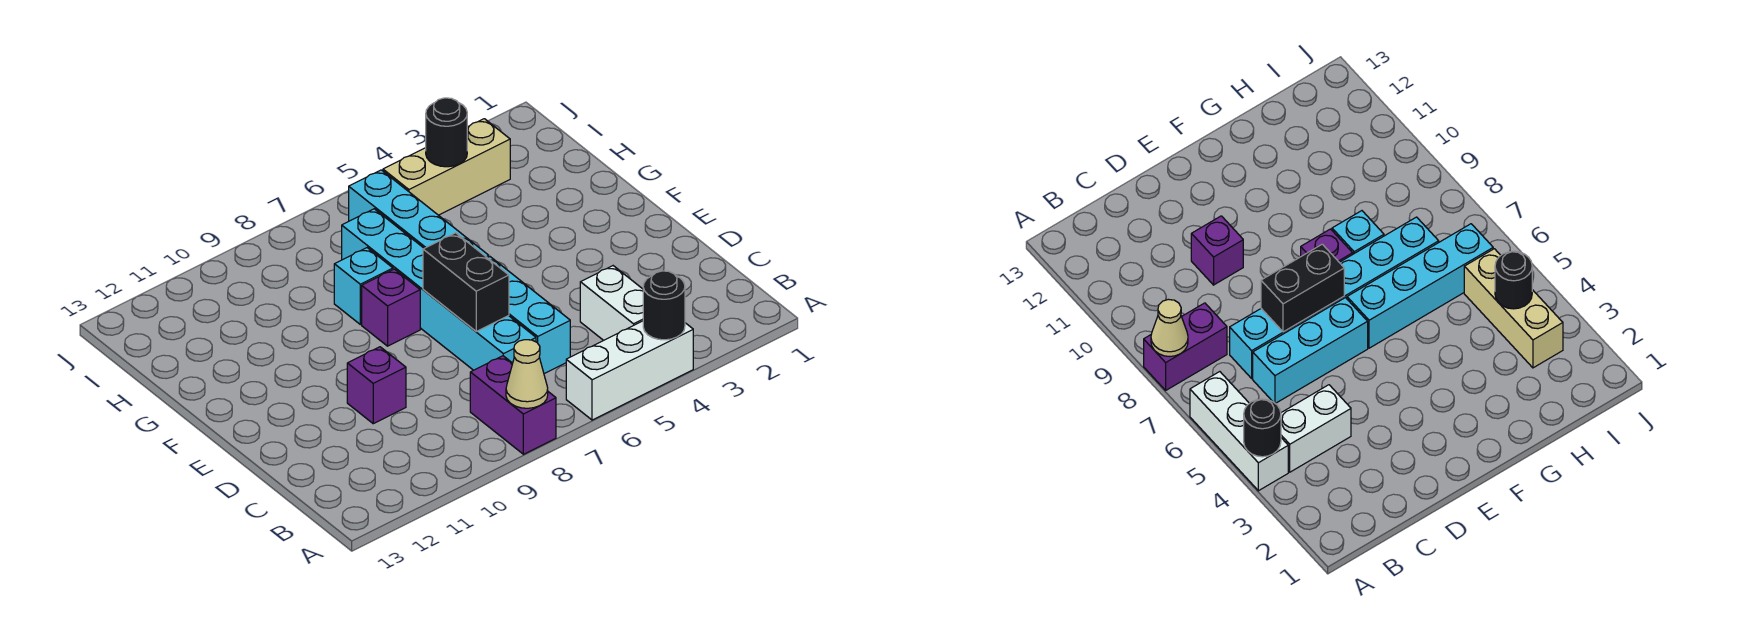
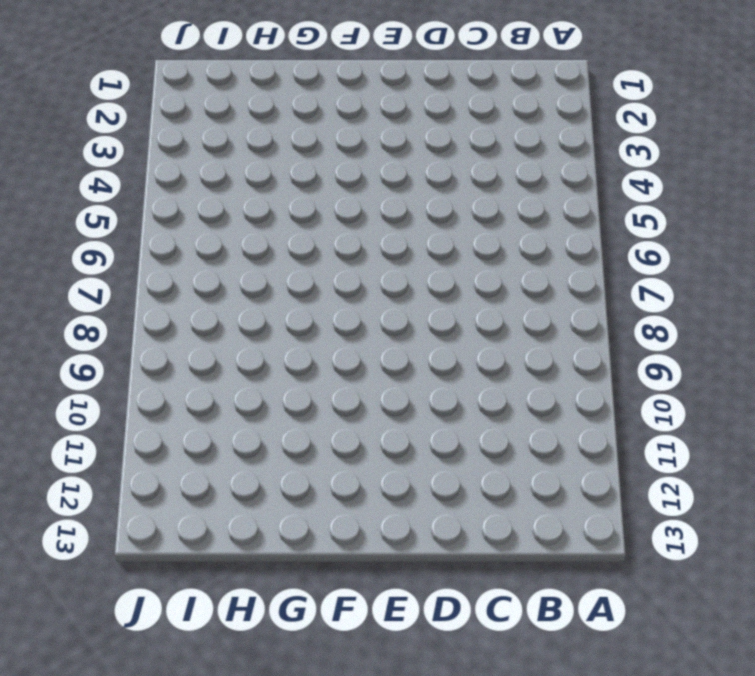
none -> white 1x3 brick [566,321,693,420]
none -> purple 1x2 brick [470,356,556,454]
none -> white 1x2 brick [580,266,643,340]

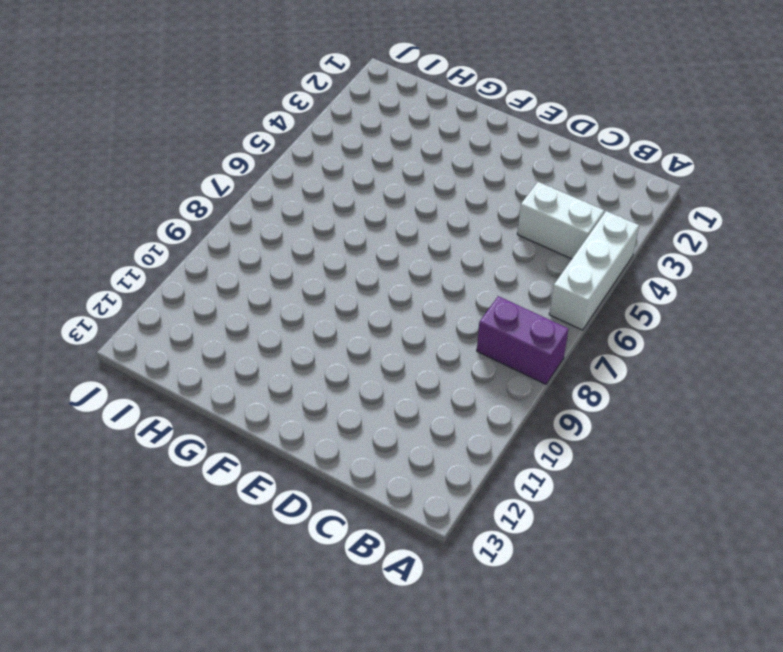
none -> cyan 1x3 brick [488,257,570,374]
none -> cyan 1x6 brick [342,209,536,370]
none -> purple 1x1 brick [347,347,406,424]

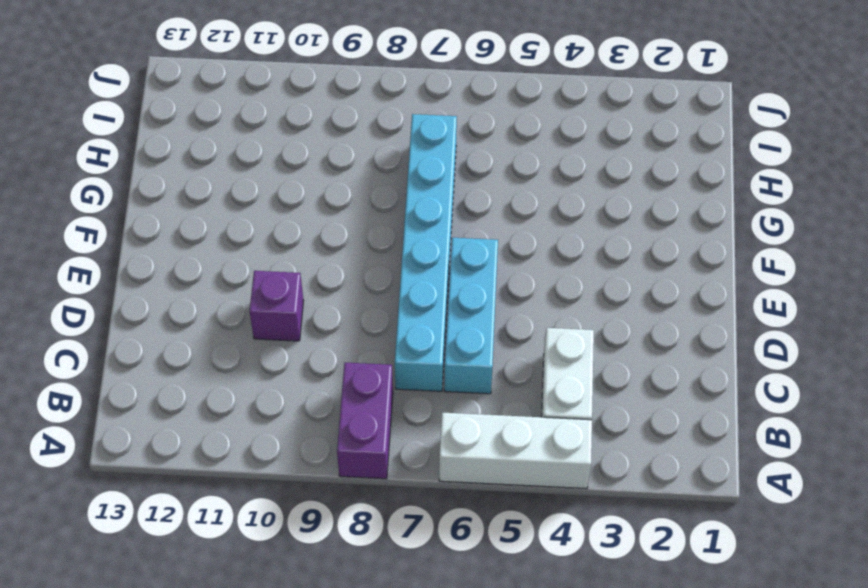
none -> cyan 1x4 brick [349,170,489,258]
none -> purple 1x1 brick [362,269,420,346]
none -> cyan 1x1 brick [334,248,393,324]

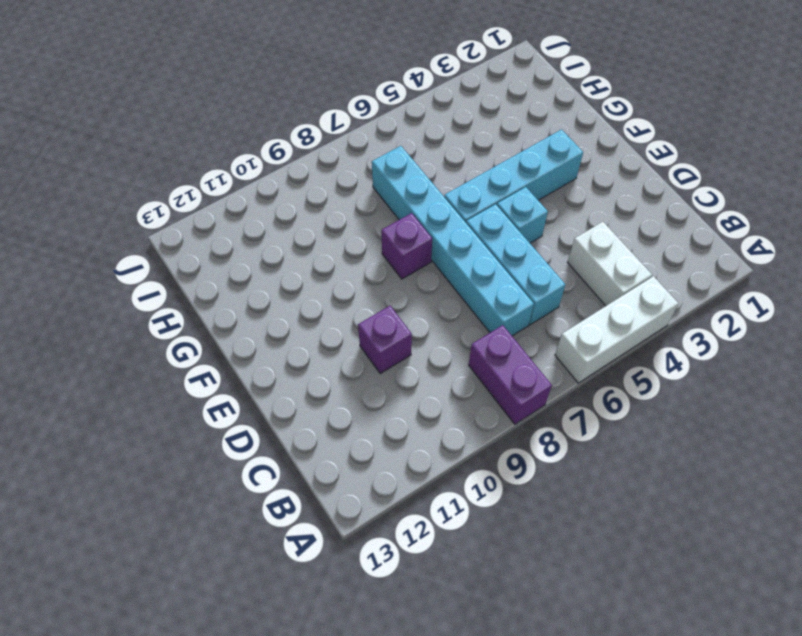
cyan 1x1 brick [497,187,548,243] -> cyan 1x1 brick moved to [334,248,393,324]
cyan 1x4 brick [444,130,583,222] -> cyan 1x4 brick turned to [349,170,489,258]
none -> tan 1x3 brick [383,119,510,215]
none -> black 1x1 round brick [643,271,685,340]
none -> tan 1x1 cone [506,340,548,408]

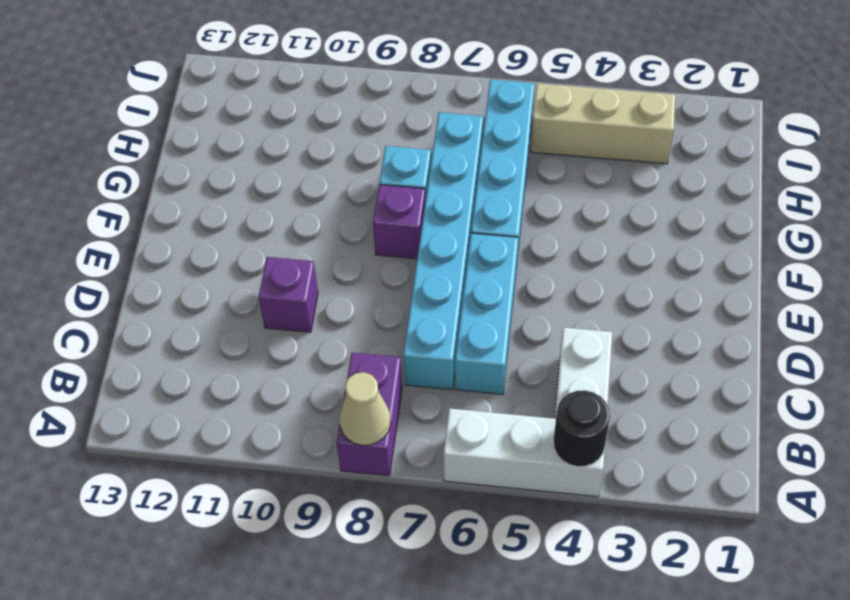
none -> black 1x2 brick [423,233,509,331]
none -> black 1x1 round brick [426,98,467,167]

